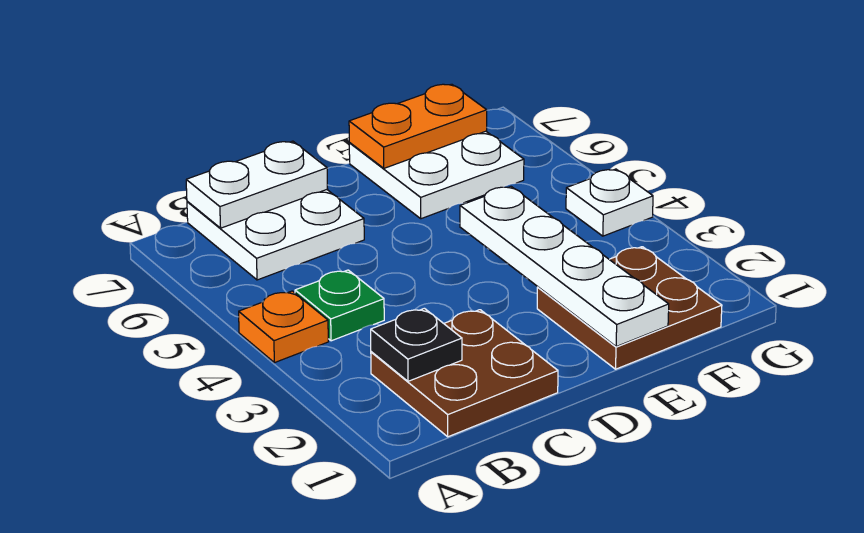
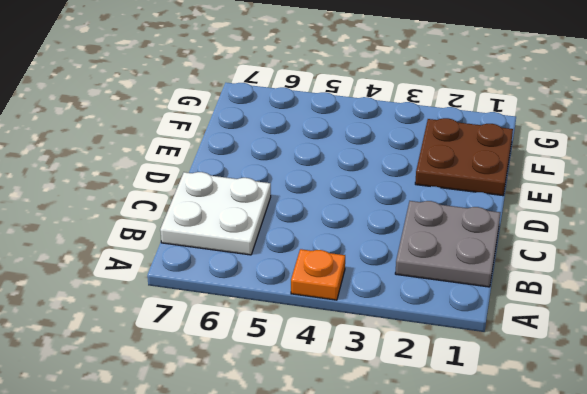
grey 2x2 plate [395,201,500,287] -> brown 2x2 plate [371,310,558,437]
none -> green 1x1 plate [295,270,384,341]
none -> white 2x2 plate [349,131,524,219]

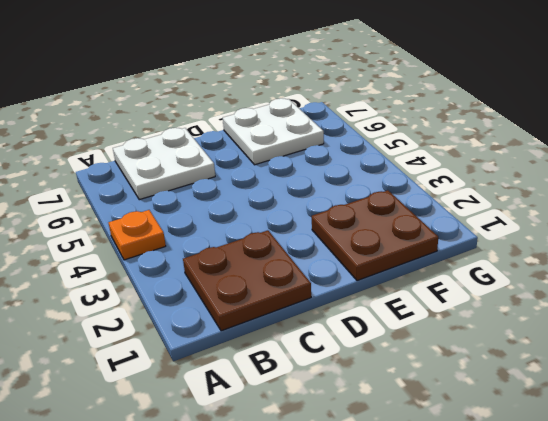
none -> green 1x1 plate [295,270,384,341]
none -> white 1x1 plate [566,169,653,236]

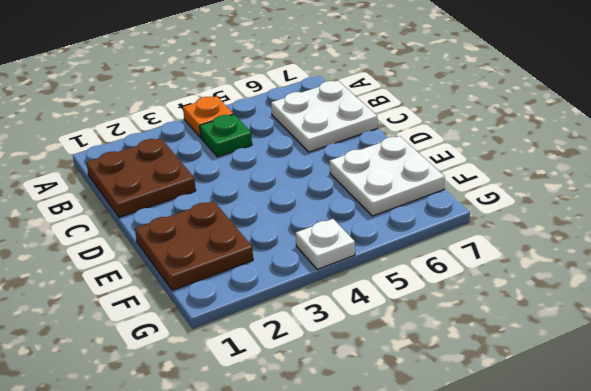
none -> black 1x1 plate [371,308,462,381]
none -> white 1x2 plate [186,141,328,228]

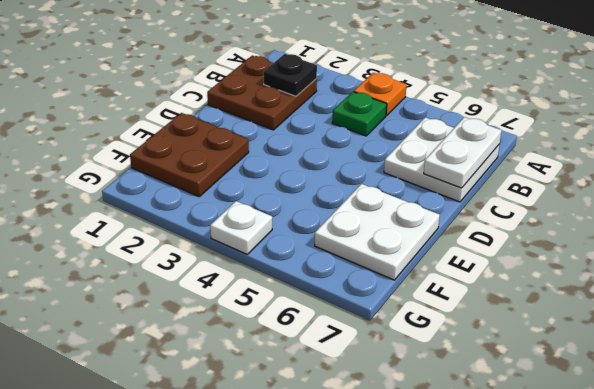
none -> white 1x4 plate [460,187,669,347]
none -> orange 1x2 plate [349,84,487,168]

